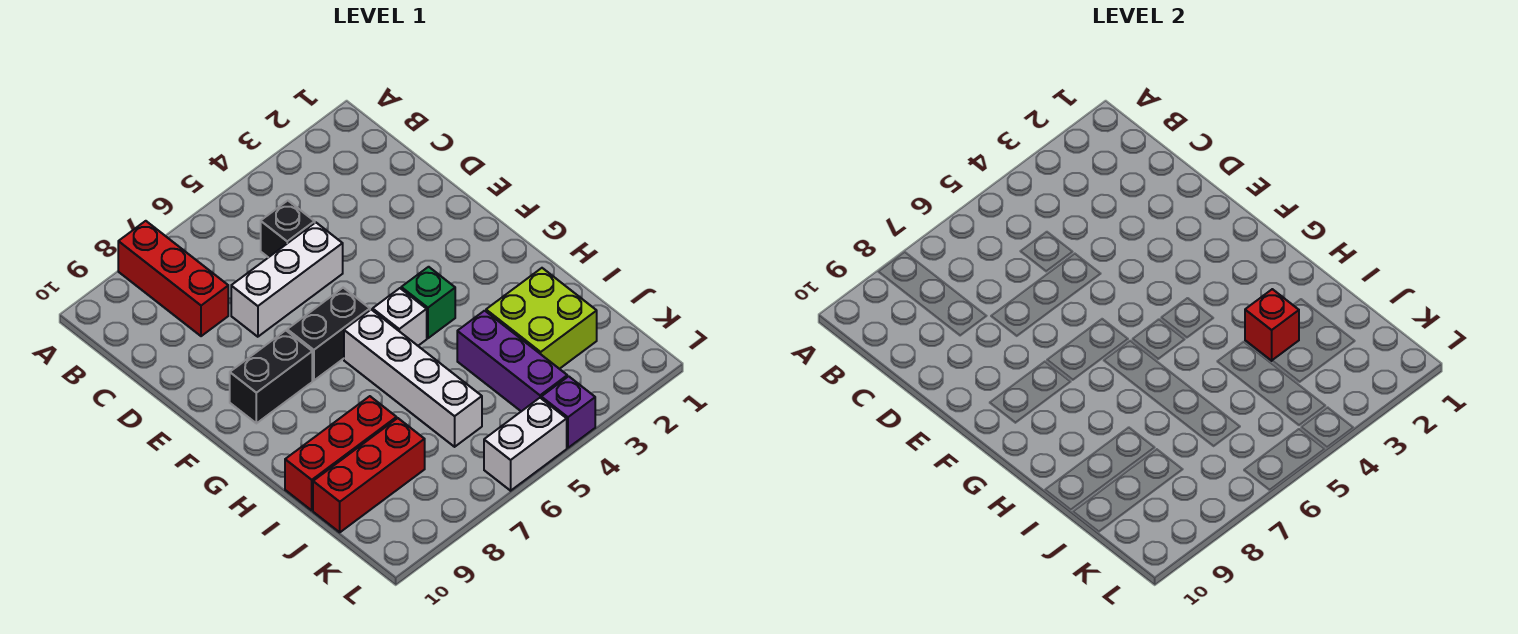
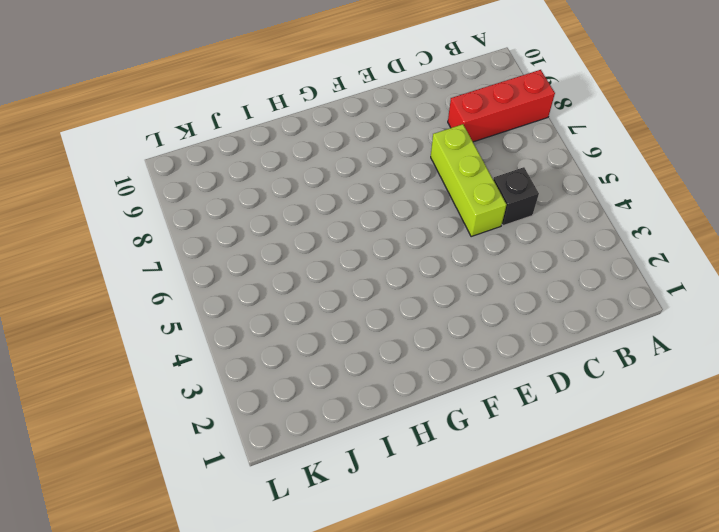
lime 1x3 brick [431,124,506,237] -> white 1x3 brick [231,223,343,337]
none -> black 1x2 brick [287,288,370,381]
none -> black 1x2 brick [230,330,312,423]
none -> green 1x1 brick [401,267,455,338]

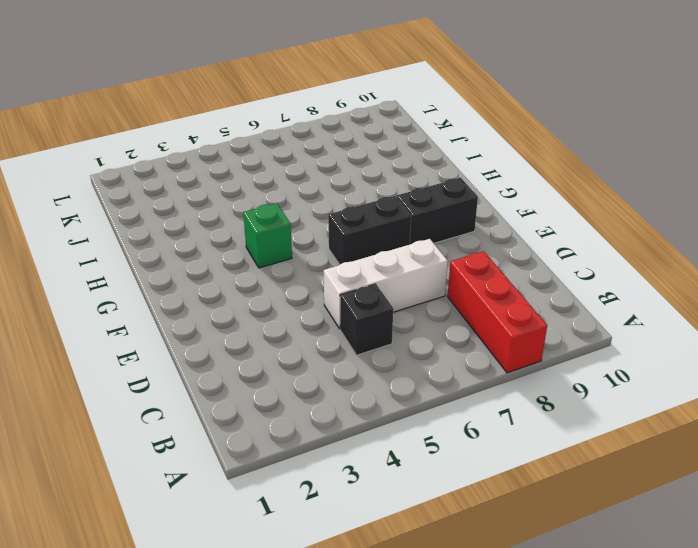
none -> white 1x1 brick [373,288,427,346]
none -> white 1x4 brick [344,310,482,447]
none -> lime 2x2 brick [486,268,597,369]

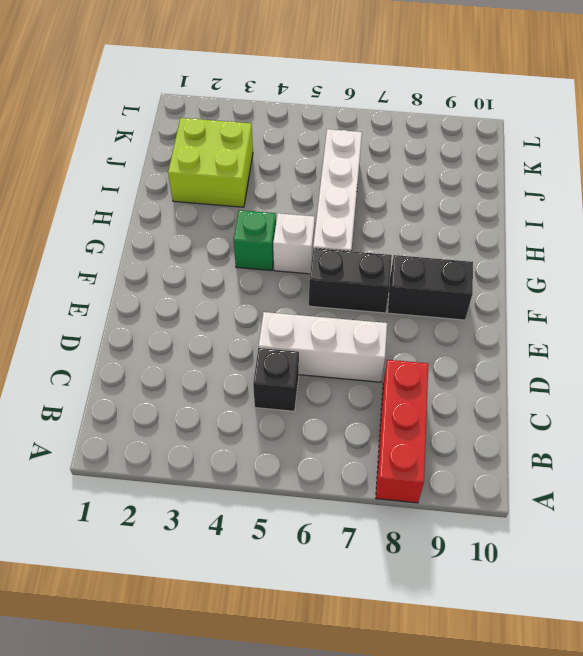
none -> purple 1x3 brick [457,311,567,411]
none -> red 1x3 brick [285,396,397,510]
none -> red 1x3 brick [313,418,425,532]

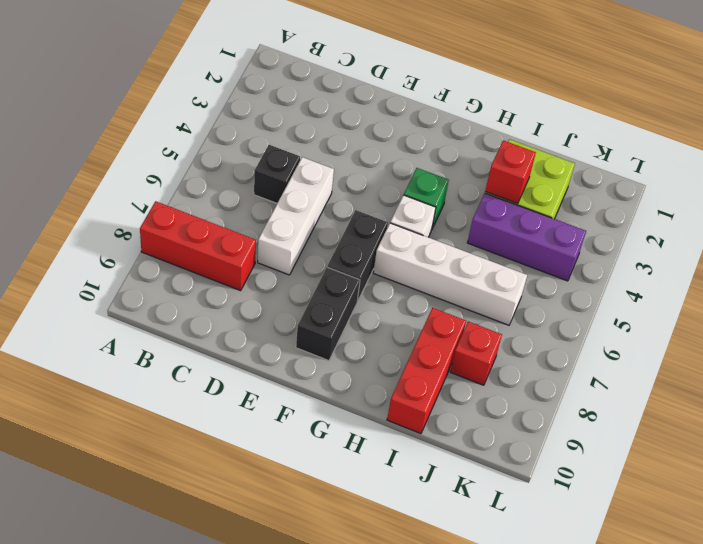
red 1x1 brick [450,322,502,385] -> red 1x3 brick [313,418,425,532]
none -> purple 1x1 brick [541,376,595,448]
none -> white 1x2 brick [484,398,567,491]

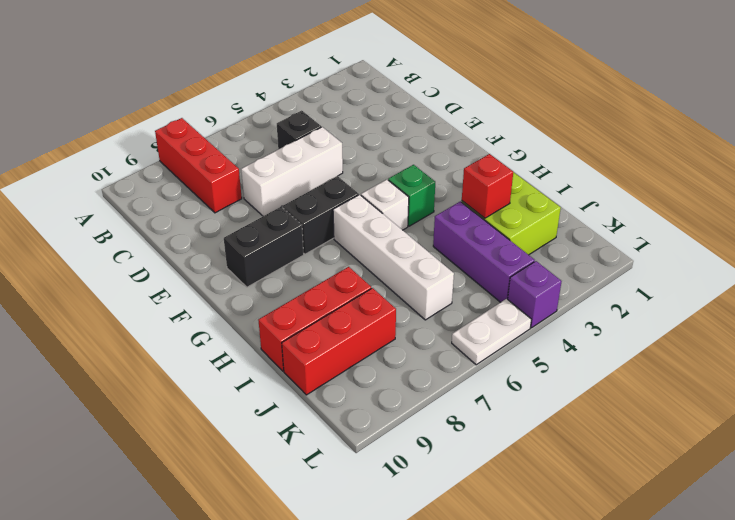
white 1x2 plate [452,299,531,365] -> white 1x2 brick [484,398,567,491]

